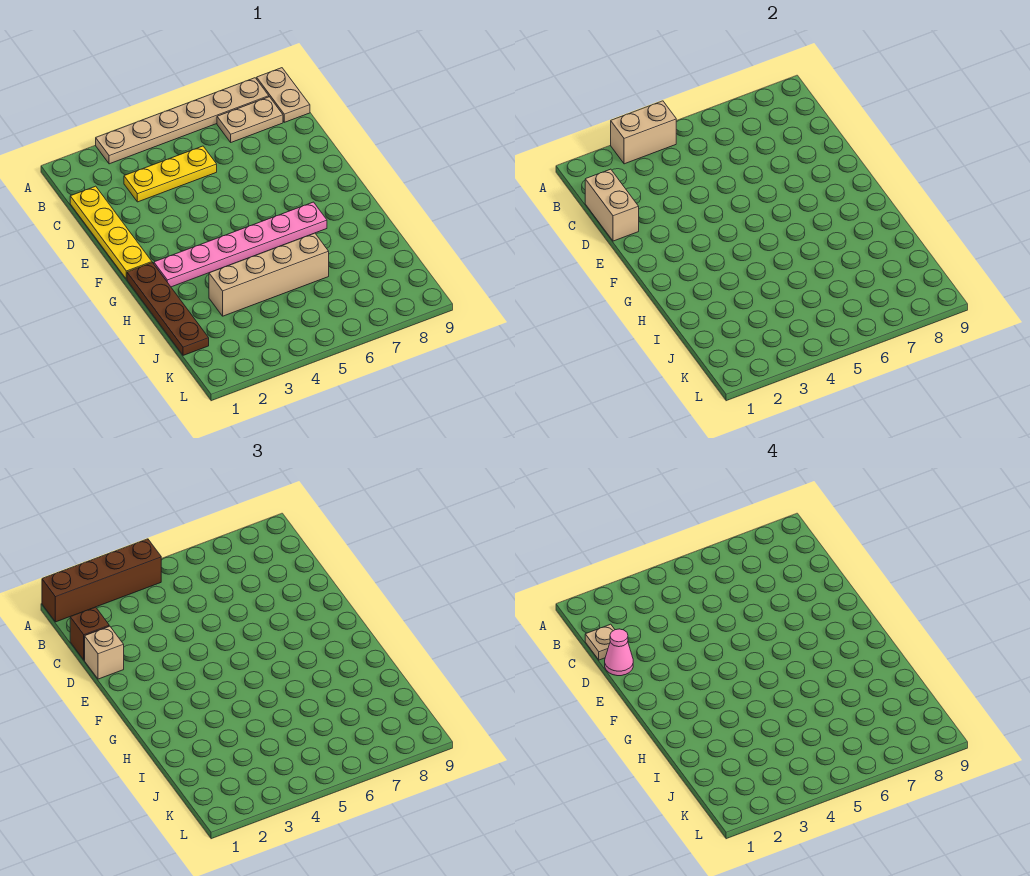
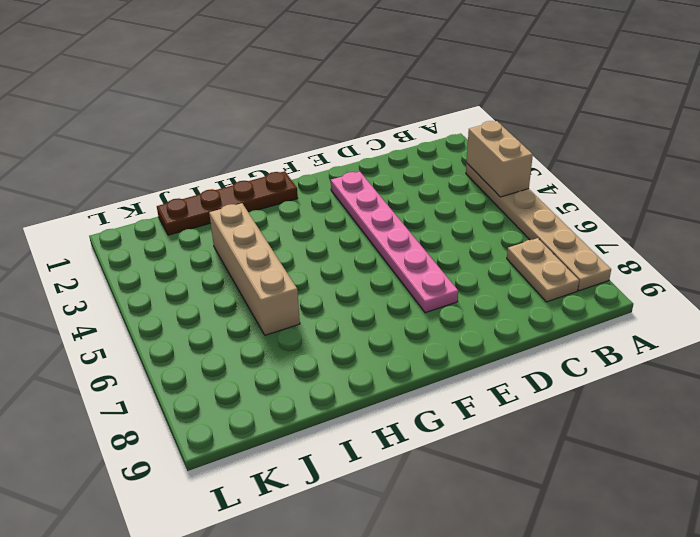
pink 1x6 plate [331,172,458,313] -> pink 1x6 plate moved to [154,202,327,287]
none -> tan 1x2 plate [257,68,310,122]
none -> yellow 1x4 plate [70,186,152,279]
none -> yellow 1x3 plate [124,146,217,202]

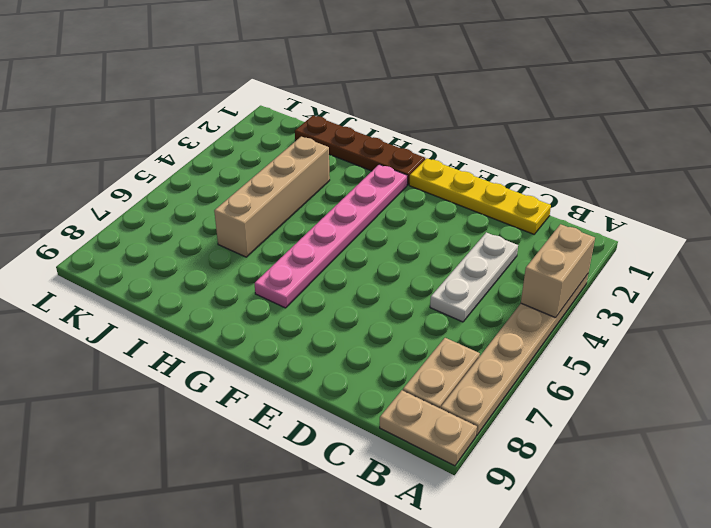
white 1x3 plate [430,232,518,322] -> yellow 1x3 plate [124,146,217,202]
none -> tan 1x2 brick [585,169,639,241]
none -> brown 1x4 brick [42,539,161,622]
none -> brown 1x1 brick [70,607,109,660]

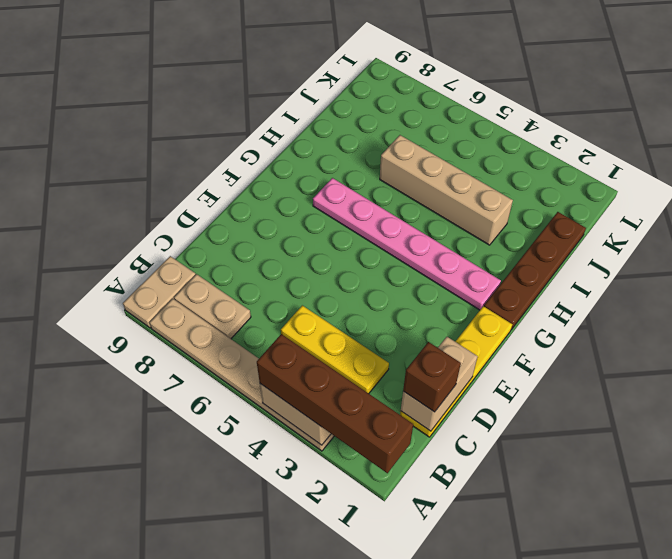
none -> tan 1x1 brick [85,626,124,679]
none -> tan 1x1 plate [585,624,615,660]
none -> pink 1x1 cone [605,629,633,676]

